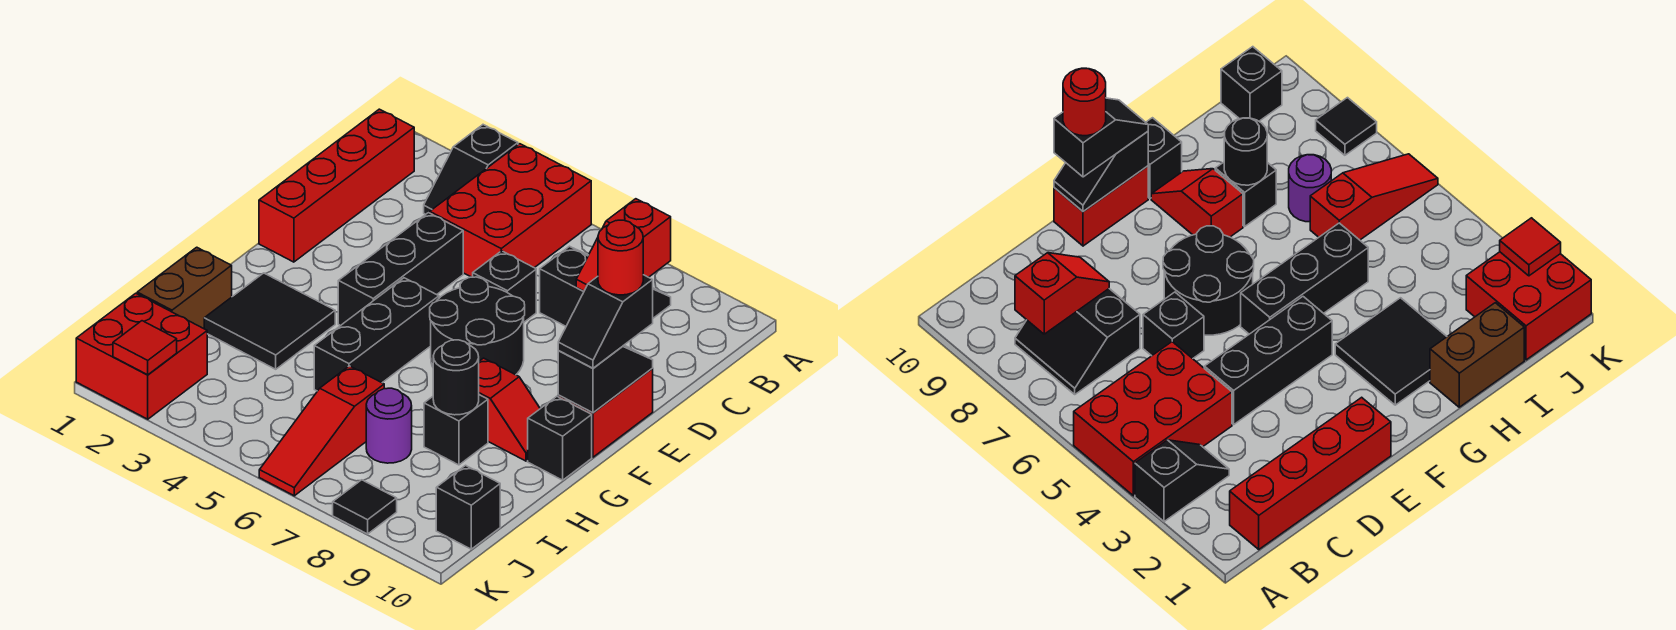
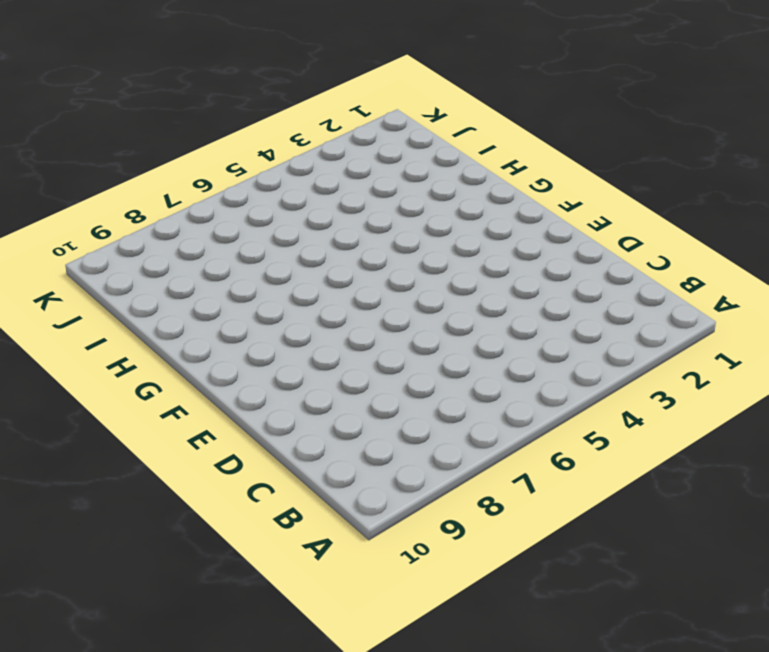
none -> black 1x2 slope [424,125,518,214]
none -> red 2x3 brick [430,144,591,277]
none -> red 1x4 brick [259,109,414,262]

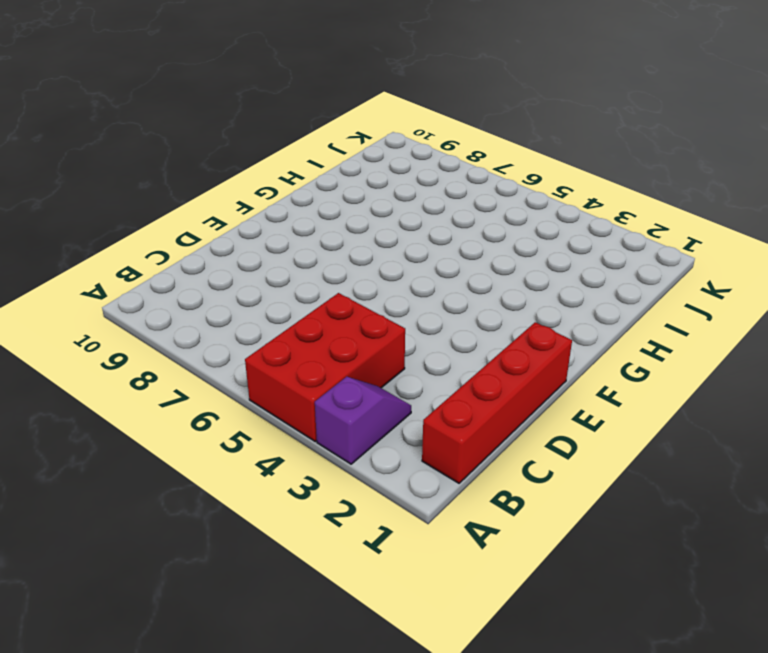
purple 1x2 slope [315,377,411,464] -> black 1x2 slope [424,125,518,214]
none -> black 2x2 slope [540,246,671,326]
none -> black 1x3 brick [338,213,463,326]
none -> black 1x1 brick [473,251,536,322]

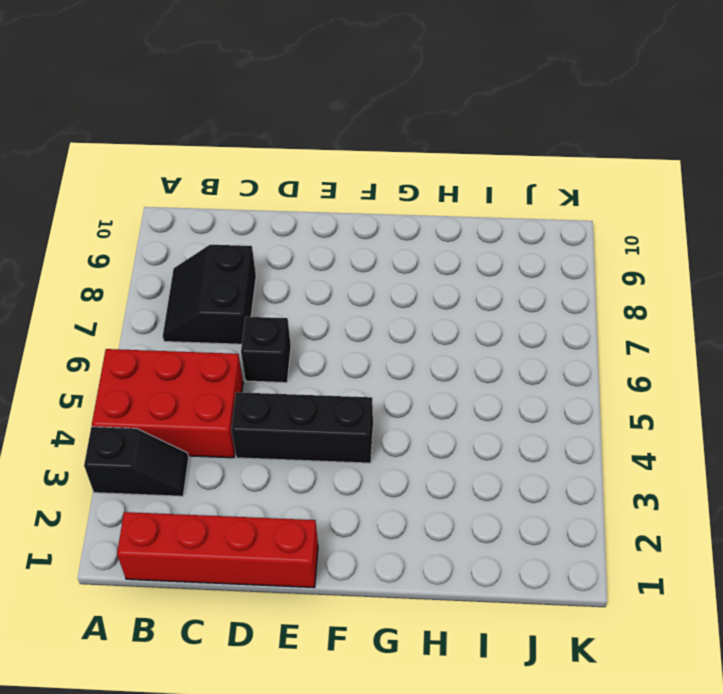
none -> black 2x2 round brick [430,277,525,375]
none -> red 1x2 brick [558,369,653,457]
none -> black 1x3 brick [314,278,439,391]

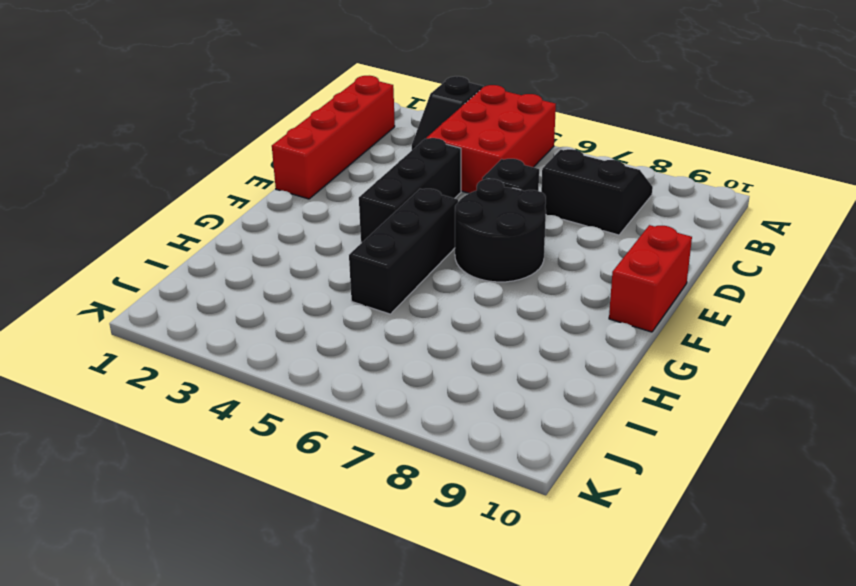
none -> black 2x2 tile [204,273,335,369]
none -> red 1x2 slope [479,358,540,461]
none -> black 1x1 brick [528,396,592,480]

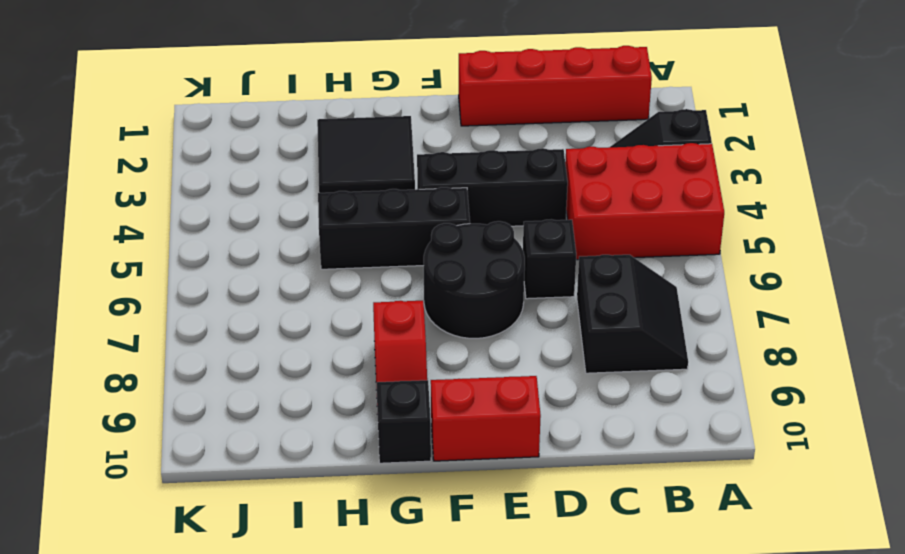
none -> brown 1x2 brick [137,247,232,329]
none -> black 1x1 brick [424,395,488,465]
none -> red 1x3 slope [259,366,384,496]

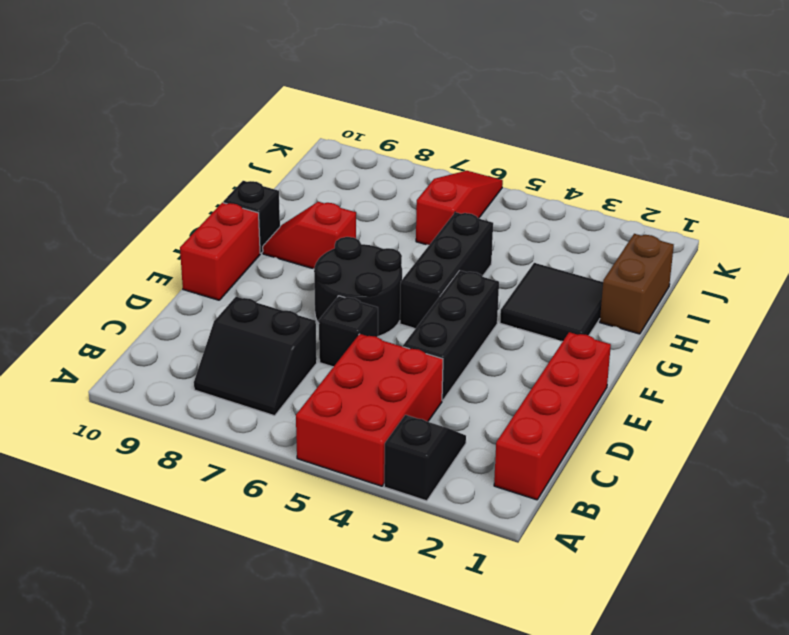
none -> black 1x1 brick [424,395,488,465]
none -> purple 1x1 round brick [366,388,412,463]
none -> red 2x2 brick [76,293,207,419]

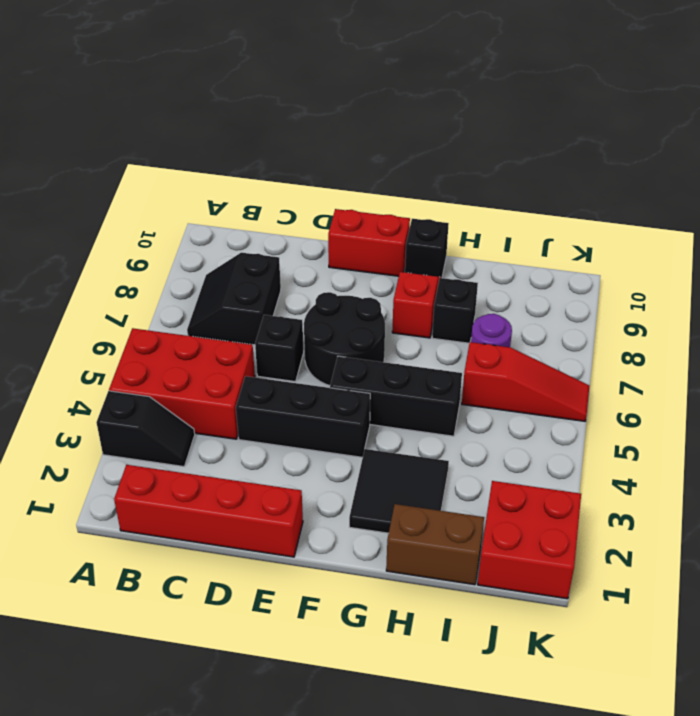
none -> black 1x1 brick [436,465,500,549]
none -> black 1x1 tile [333,480,397,534]
none -> red 1x2 slope [576,199,671,291]

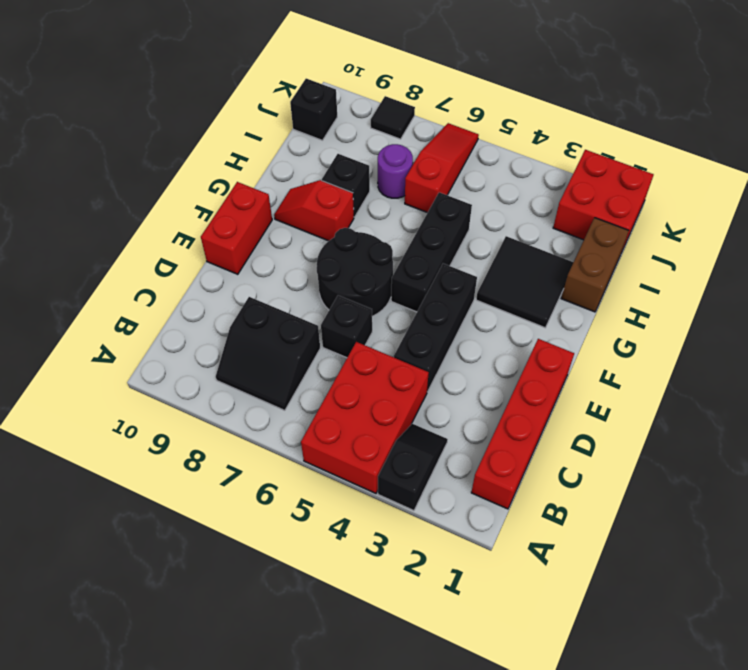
none -> black 1x1 brick [528,396,592,480]
none -> red 1x2 slope [576,199,671,291]
none -> black 1x2 slope [558,345,653,413]

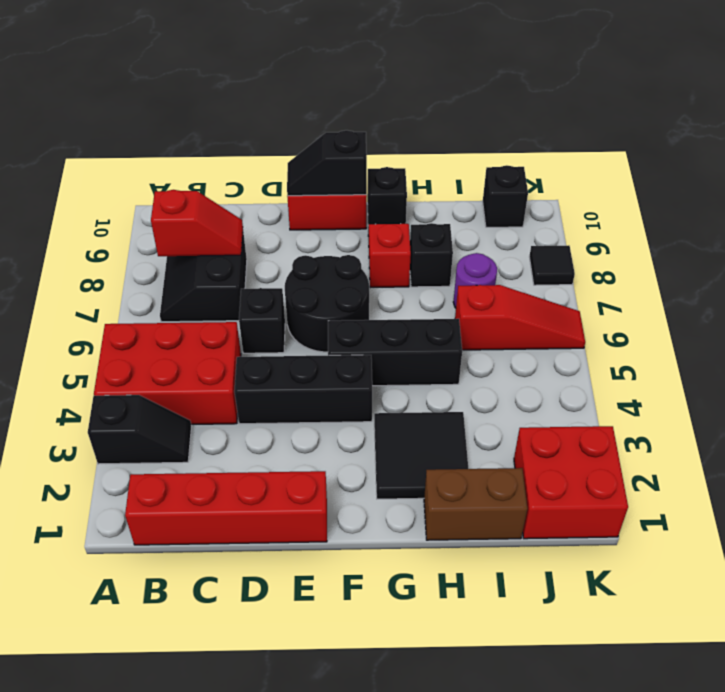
none -> black 1x1 round brick [433,340,479,415]
none -> red 1x1 tile [113,321,177,375]
none -> black 1x2 slope [558,275,653,368]

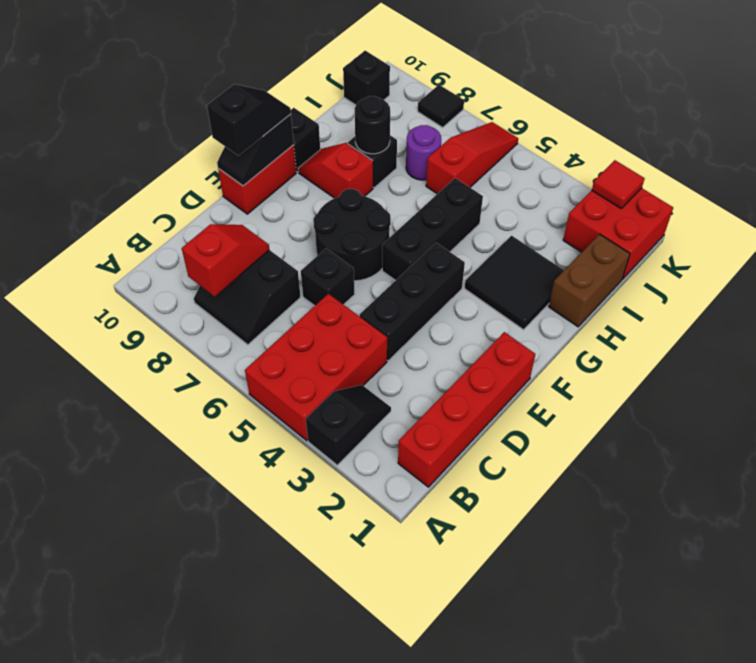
none -> red 1x1 round brick [598,220,643,295]

